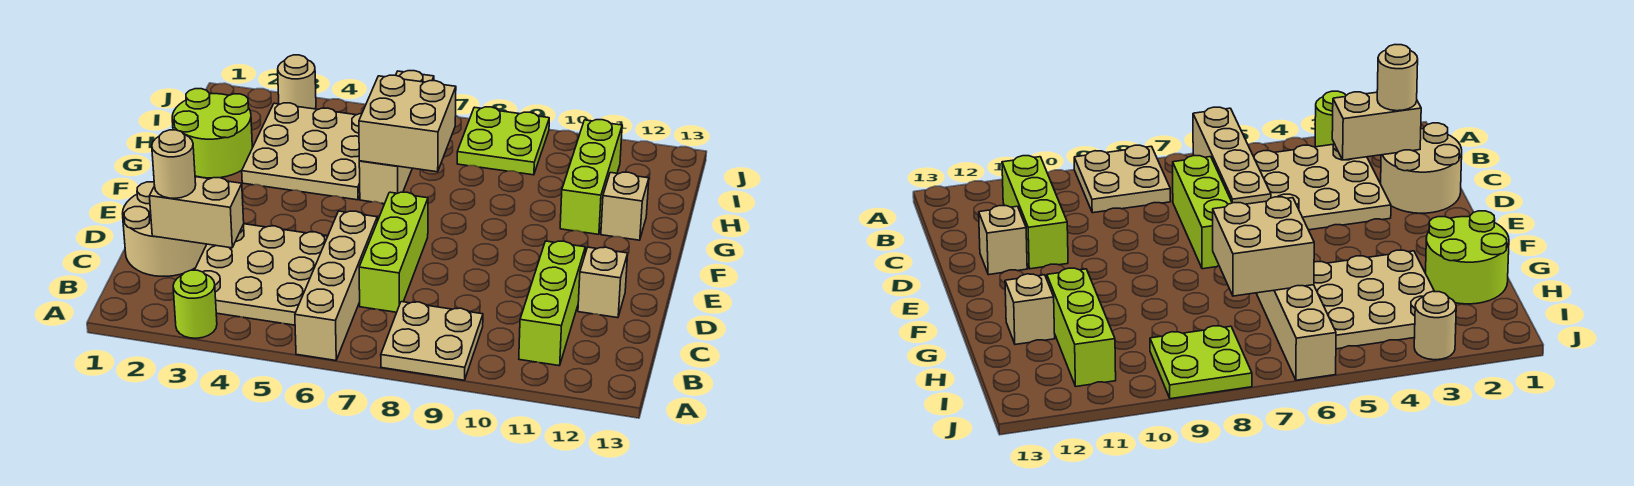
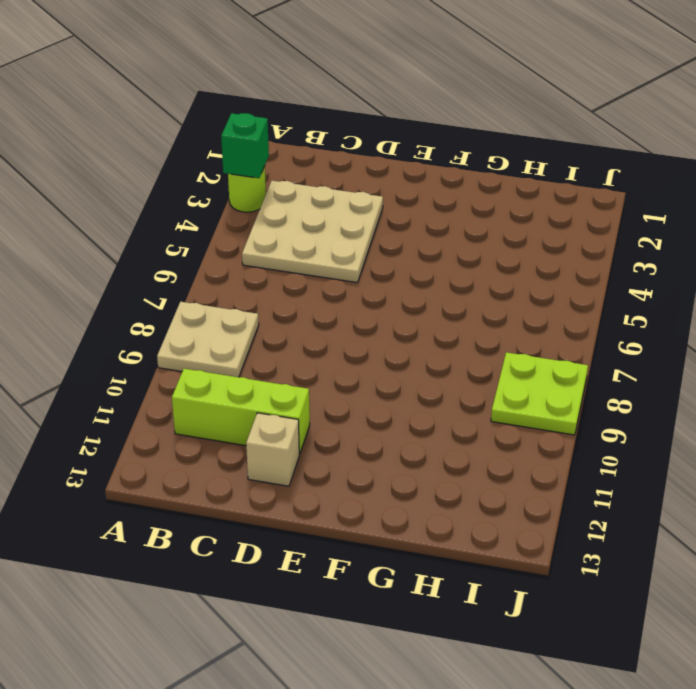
green 1x1 brick [221,113,269,178] -> none
none -> tan 1x4 brick [295,211,377,360]
none -> tan 2x2 round brick [123,182,207,276]
none -> lime 1x3 brick [359,192,428,312]

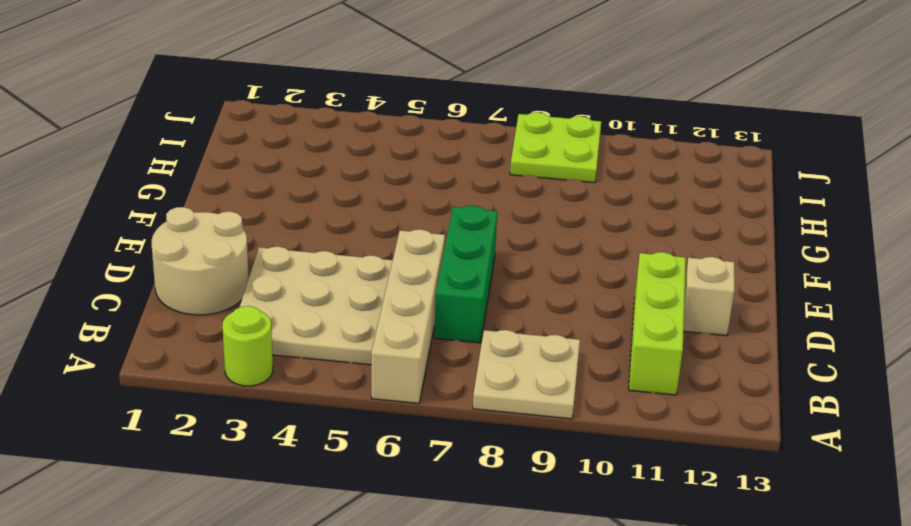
green 1x3 brick [434,206,497,343] -> lime 1x3 brick [359,192,428,312]
none -> lime 2x2 round brick [172,89,252,178]
none -> tan 3x3 plate [242,103,362,200]
none -> tan 1x4 brick [359,71,434,204]

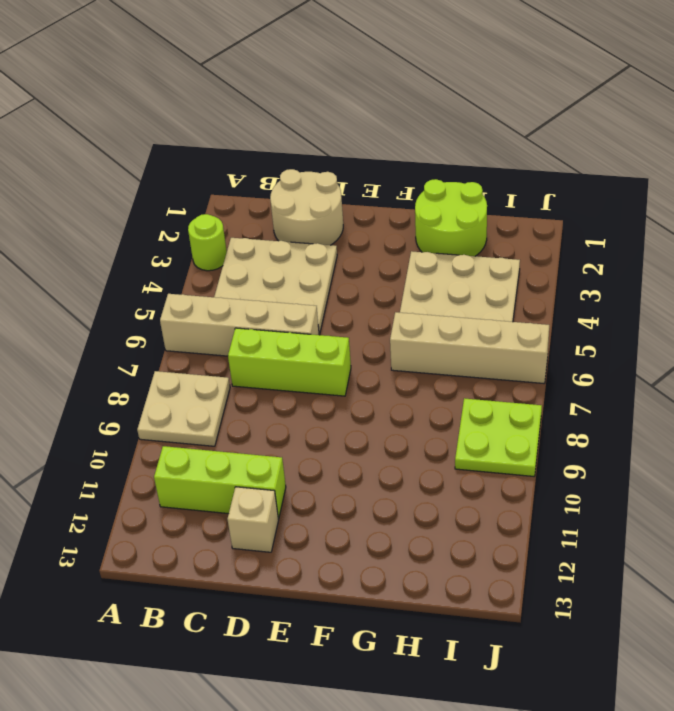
none -> lime 1x3 brick [560,120,622,234]
none -> tan 1x1 brick [601,172,649,240]
none -> tan 1x1 round brick [278,55,316,109]

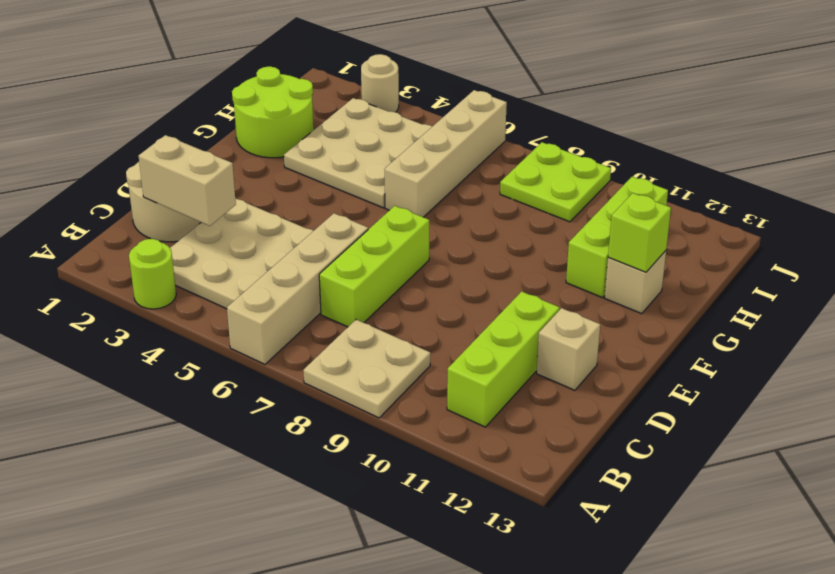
lime 1x1 brick [608,193,671,272] -> none
none -> tan 2x2 brick [359,75,456,172]
none -> tan 1x1 round brick [152,130,196,198]

